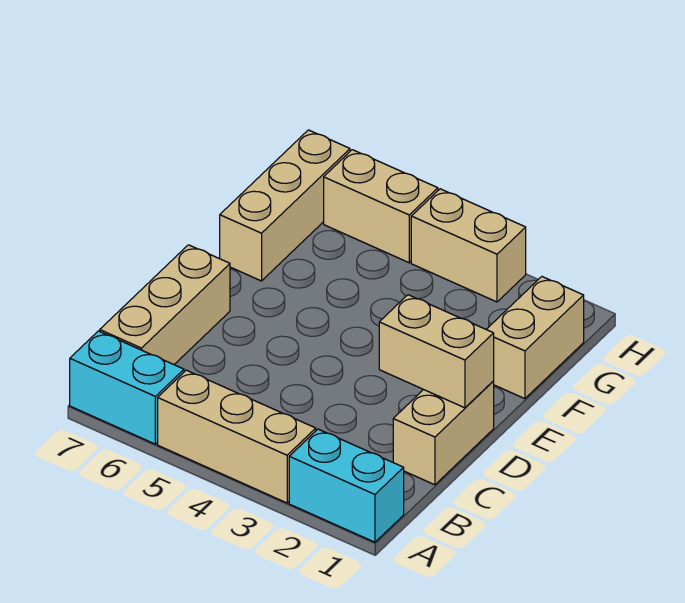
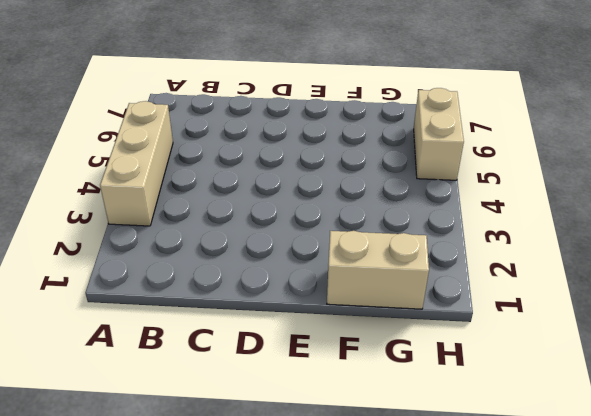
none -> cyan 1x2 brick [289,429,404,542]
none -> cyan 1x2 brick [70,331,184,444]

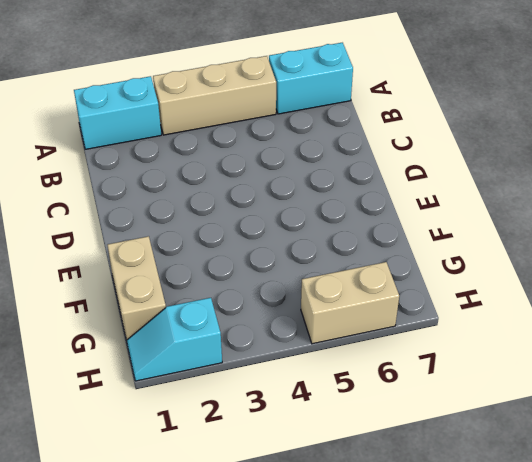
cyan 1x2 slope [127,298,222,381] -> none
none -> tan 1x3 brick [100,245,230,364]
none -> tan 1x2 brick [393,381,494,485]

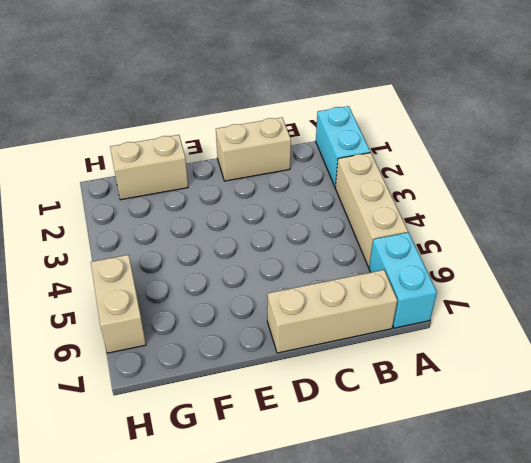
none -> tan 1x3 brick [220,130,350,281]
none -> tan 1x2 brick [411,189,526,302]

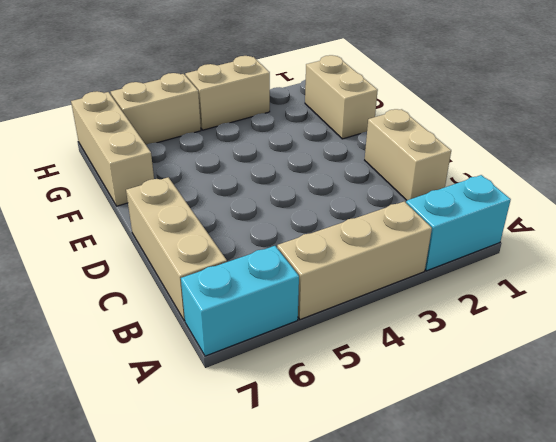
none -> tan 1x2 brick [379,295,494,408]

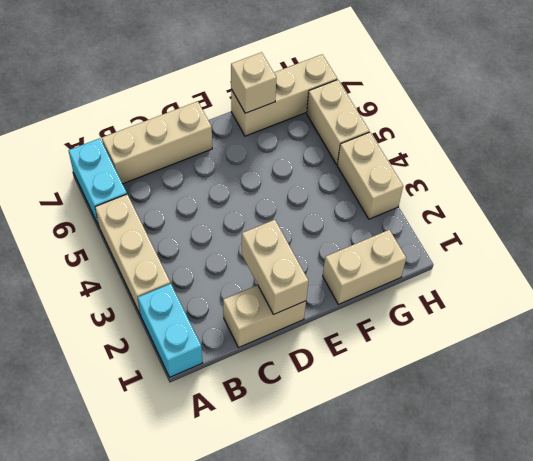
tan 1x1 brick [231,52,276,113] -> none

